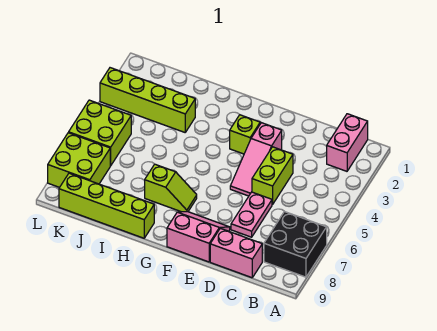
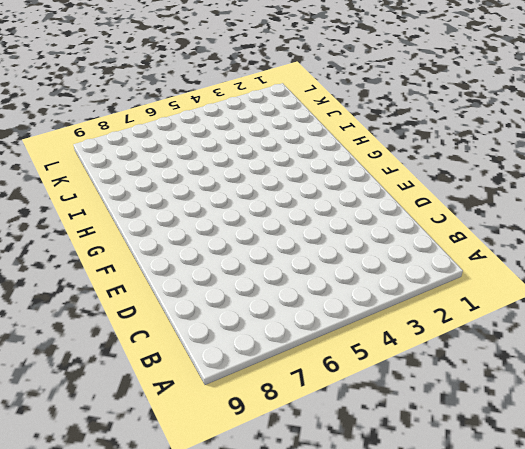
none -> black 2x2 brick [264,211,327,277]
none -> pink 1x2 brick [327,114,368,171]
none -> pink 1x2 brick [210,228,262,278]

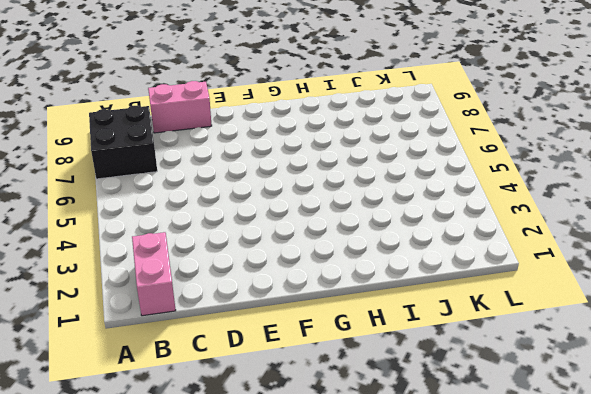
none -> lime 1x2 brick [252,147,293,205]
none -> pink 1x2 plate [231,192,272,237]
none -> pink 1x3 slope [230,123,282,196]

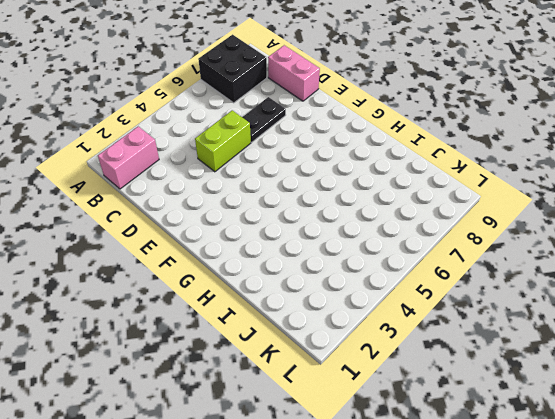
black 1x2 plate [242,97,286,142] -> pink 1x2 plate [231,192,272,237]
none -> pink 1x3 slope [230,123,282,196]
none -> pink 2x2 slope [167,212,230,262]
none -> lime 1x1 brick [230,115,260,154]

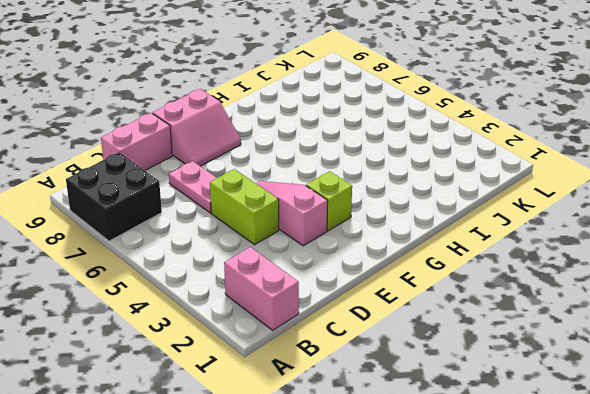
none -> lime 1x2 slope [145,164,197,212]
none -> lime 1x4 brick [59,173,154,238]
none -> lime 1x4 brick [100,68,195,132]

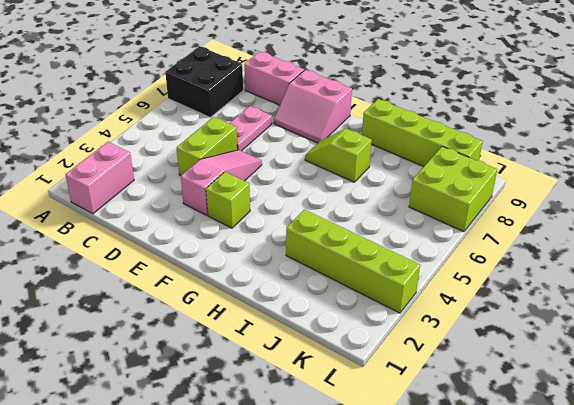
none -> lime 2x2 brick [69,100,131,166]

